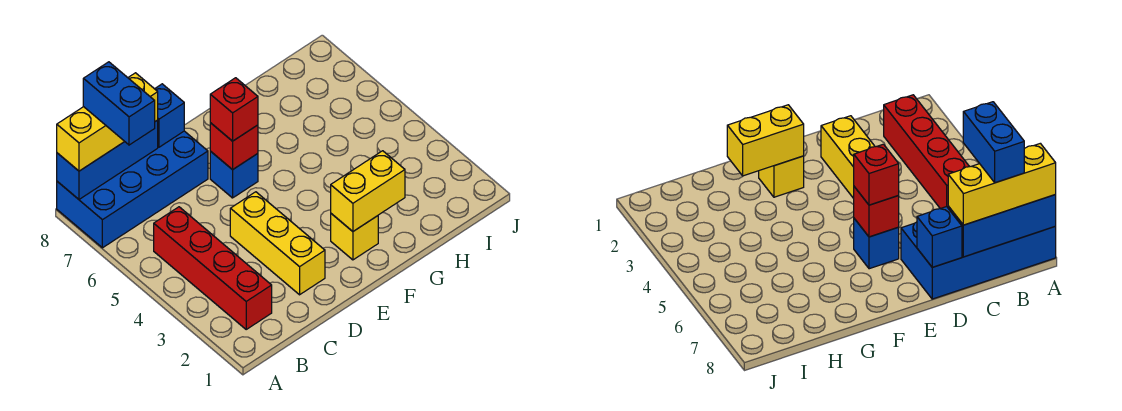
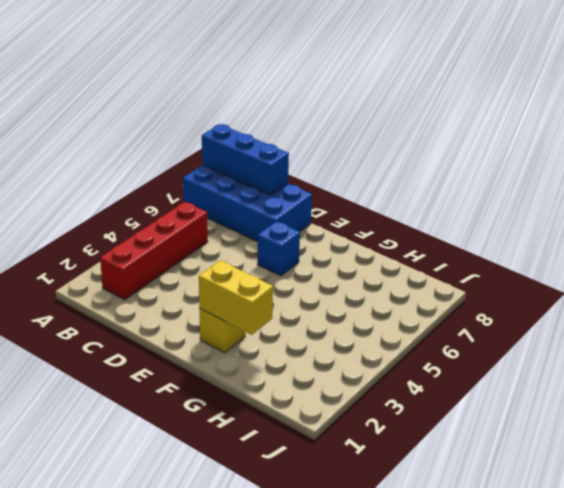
none -> yellow 1x3 brick [230,192,325,295]
none -> blue 1x1 brick [155,84,184,147]
none -> red 1x1 brick [210,123,258,170]

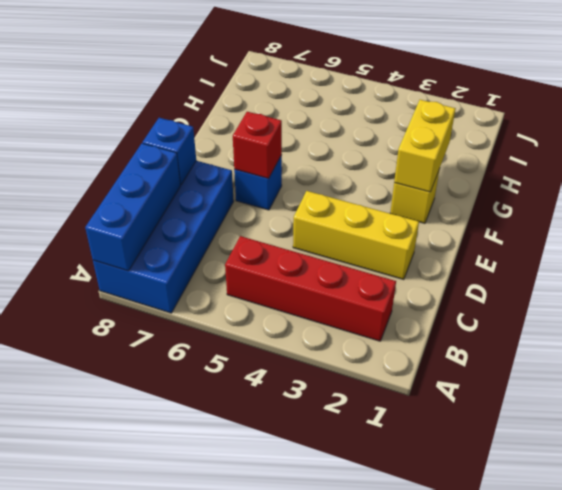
none -> yellow 1x3 brick [57,73,158,171]
none -> red 1x1 brick [210,78,258,141]
none -> blue 1x2 brick [83,62,155,145]

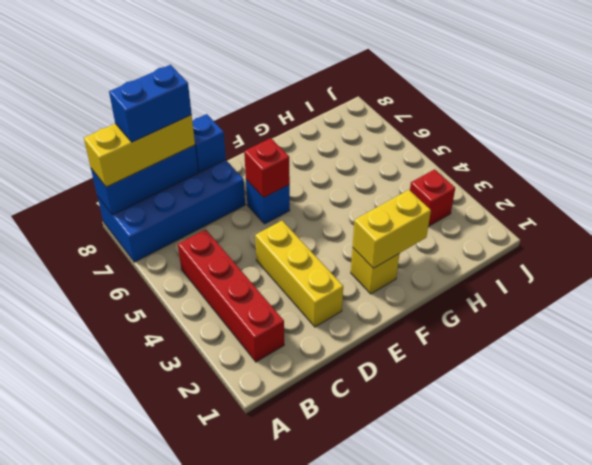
blue 1x2 brick [109,65,192,142] -> blue 1x2 brick turned to [83,62,155,145]
red 1x1 brick [410,169,455,227] -> red 1x1 brick moved to [210,78,258,141]

